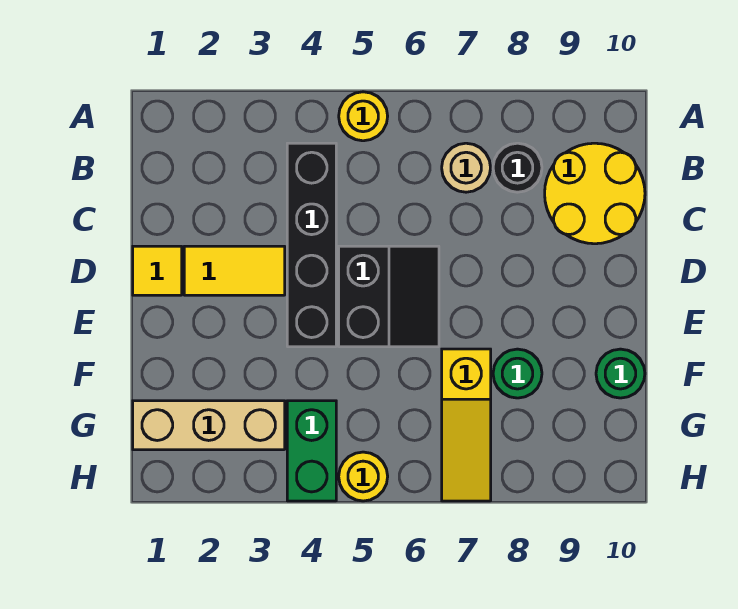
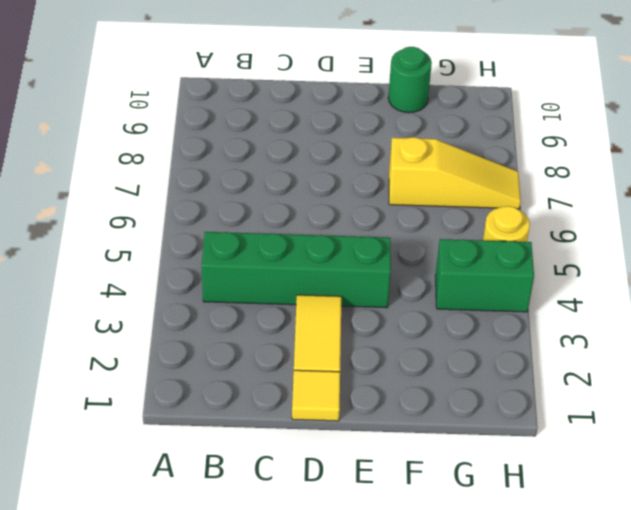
green 1x4 brick [202,232,391,308] -> black 1x4 brick [287,143,336,347]
none -> yellow 1x1 round brick [339,92,388,141]
none -> tan 1x1 round brick [442,143,491,192]
none -> black 1x1 round brick [493,143,542,192]

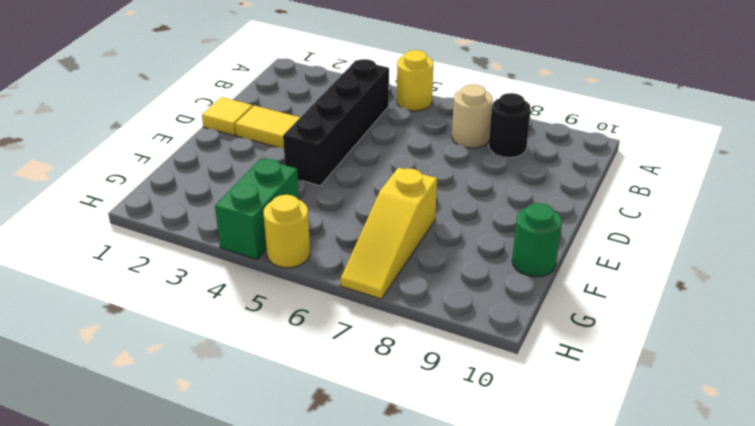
none -> yellow 2x2 round brick [545,143,645,244]
none -> black 2x2 slope [339,246,439,347]
none -> green 1x1 round brick [493,349,542,398]

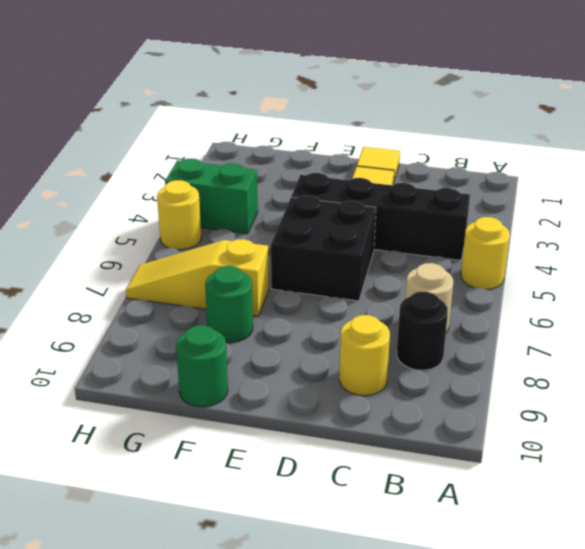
yellow 1x1 round brick [339,315,390,396] -> yellow 2x2 round brick [545,143,645,244]
black 2x2 brick [271,196,376,301] -> black 2x2 slope [339,246,439,347]
none -> tan 1x3 brick [133,401,285,450]

